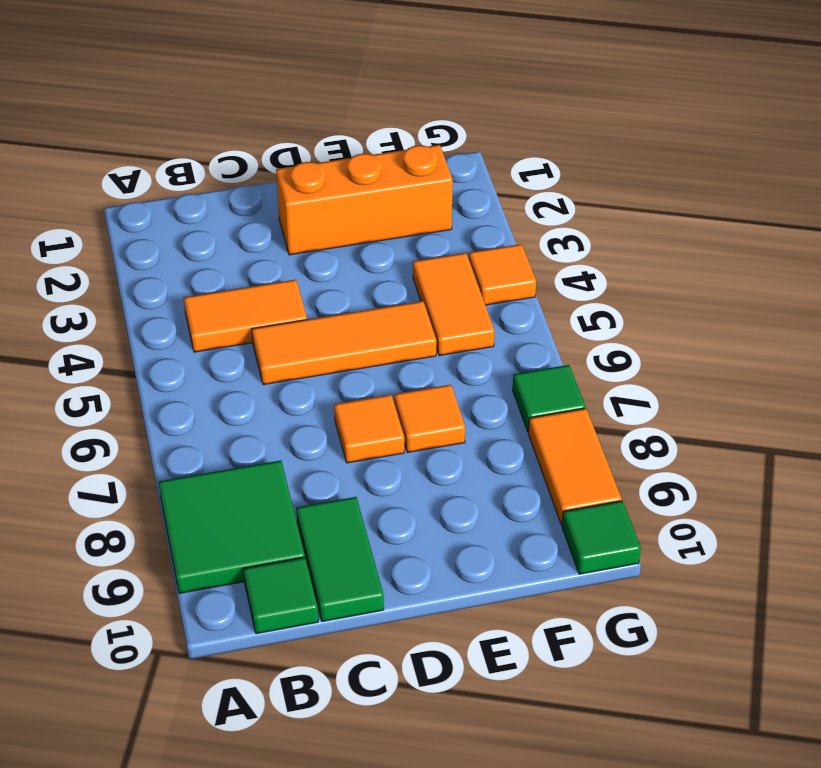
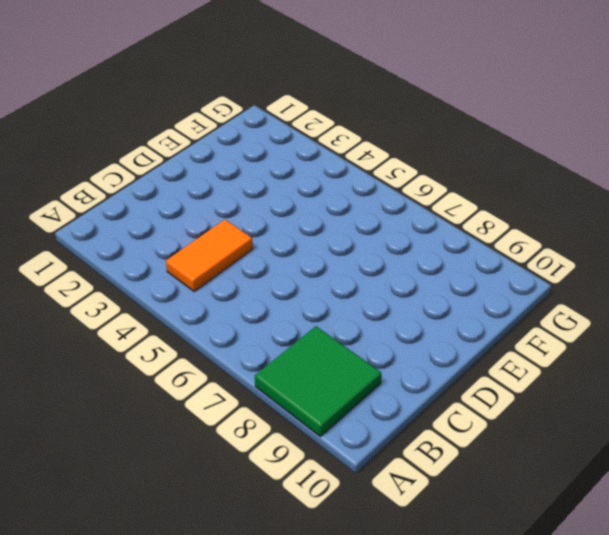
none -> green 1x1 tile [243,557,318,634]
none -> orange 1x3 tile [252,301,436,385]
none -> green 1x2 tile [296,497,384,622]

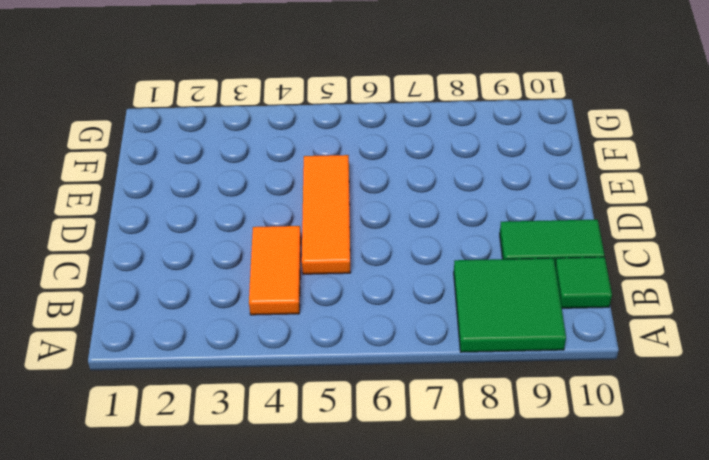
none -> orange 1x3 brick [276,145,453,255]
none -> orange 1x1 tile [334,395,404,463]
none -> orange 1x1 tile [394,385,465,452]

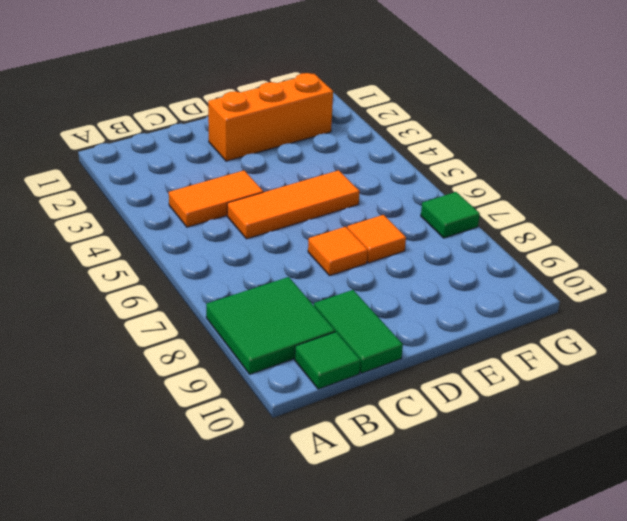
none -> orange 1x2 tile [413,253,494,356]
none -> orange 1x1 tile [469,244,536,305]
none -> orange 1x2 tile [528,408,622,525]

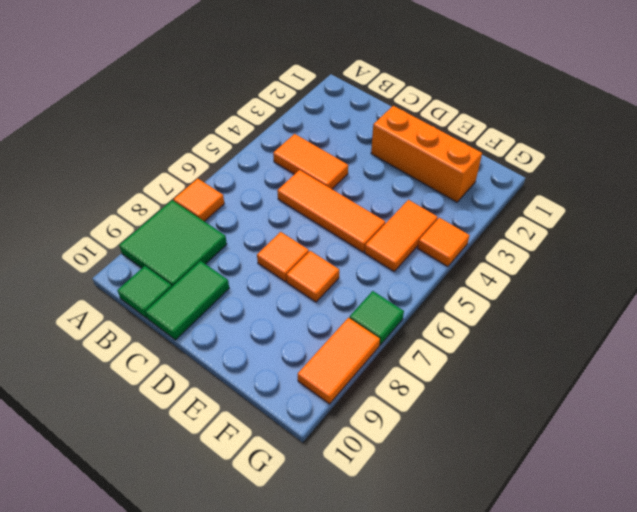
orange 1x1 tile [174,179,224,222] -> none
none -> green 1x1 tile [562,501,641,574]

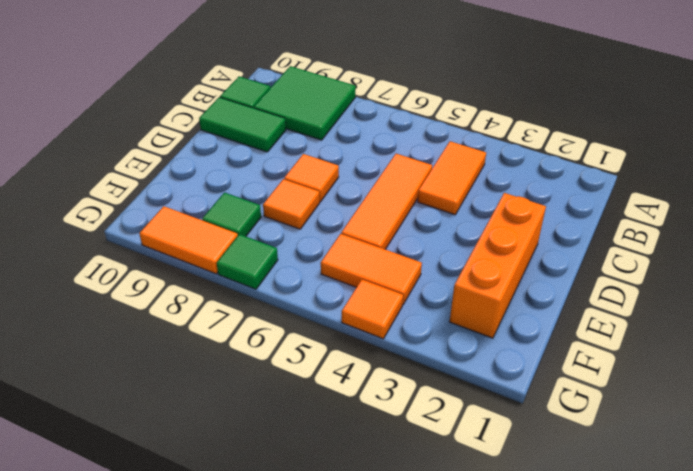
green 1x1 tile [202,193,261,236] -> green 1x1 tile moved to [562,501,641,574]

